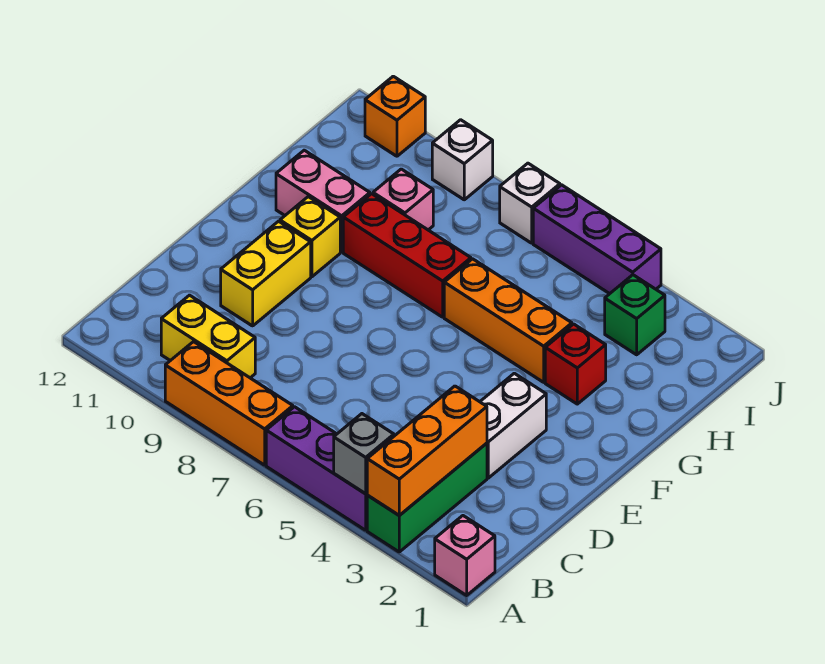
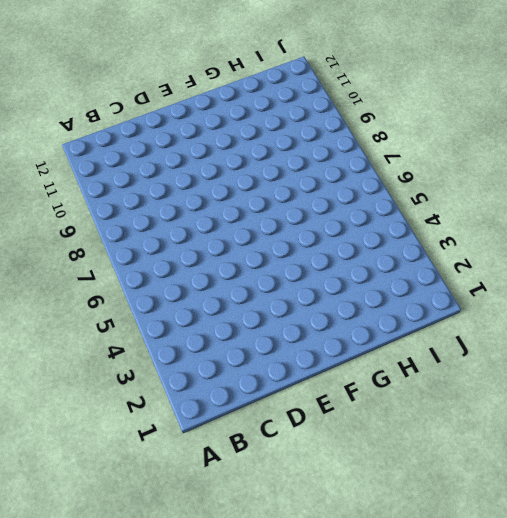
none -> pink 1x1 brick [435,516,495,595]
none -> green 1x3 brick [367,443,487,552]
none -> purple 1x3 brick [266,407,367,530]

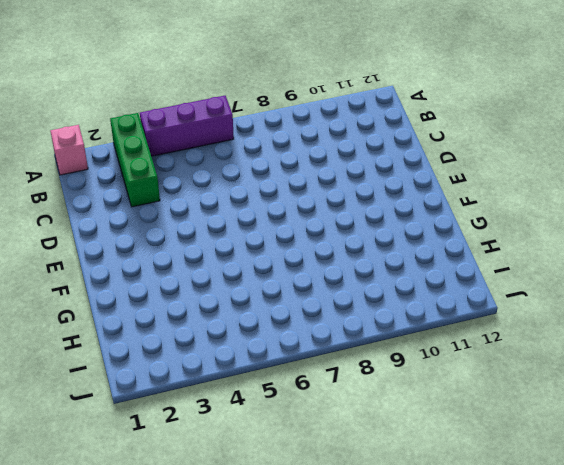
none -> orange 1x3 brick [165,342,293,465]
none -> yellow 1x2 brick [161,295,255,378]
none -> white 1x2 brick [480,373,546,478]

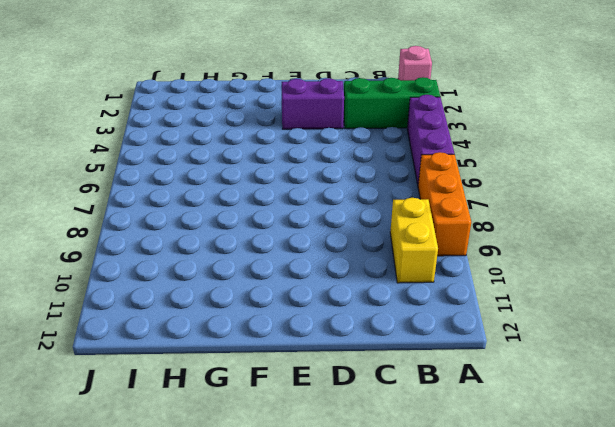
purple 1x2 brick [282,78,344,129] -> white 1x2 brick [480,373,546,478]
none -> yellow 1x2 brick [221,221,311,326]
none -> yellow 1x1 brick [280,197,340,277]
none -> red 1x1 brick [545,324,606,404]

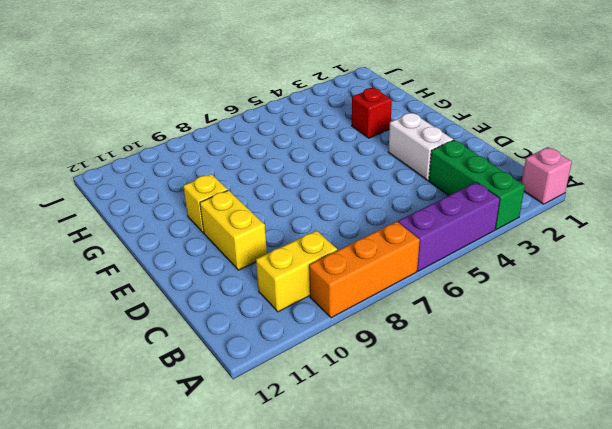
none -> orange 1x3 brick [444,259,572,382]
none -> red 1x3 brick [343,194,471,317]
none -> pink 1x2 brick [276,150,370,252]

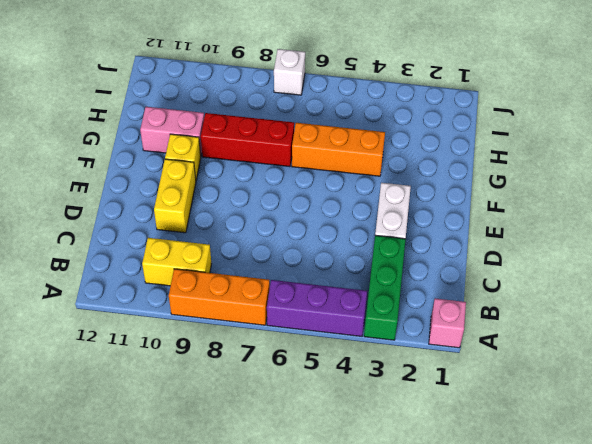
none -> red 1x1 brick [545,324,606,404]
none -> pink 1x1 brick [373,169,433,230]
none -> green 1x1 brick [605,275,665,355]

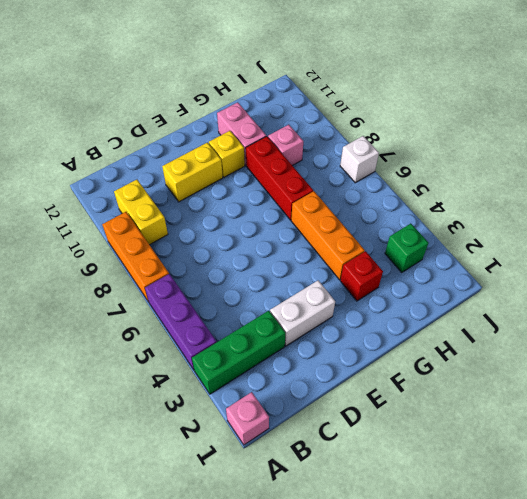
none -> purple 1x3 brick [533,185,661,294]
none -> white 1x1 brick [432,120,493,200]
none -> orange 1x1 brick [365,76,425,156]

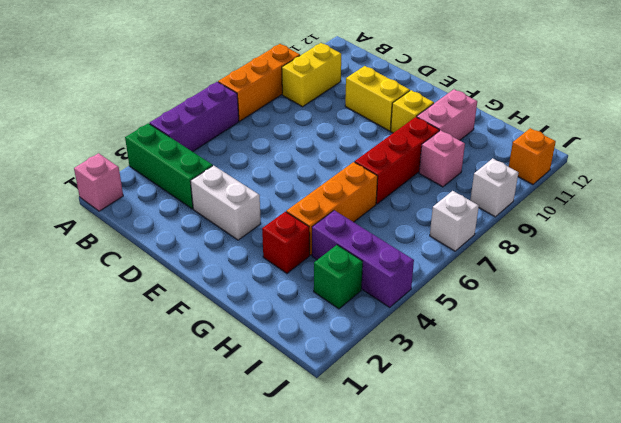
purple 1x3 brick [312,210,414,307] -> purple 1x3 brick turned to [533,185,661,294]
none -> orange 1x3 brick [367,386,487,515]
none -> grey 1x1 brick [334,414,394,494]

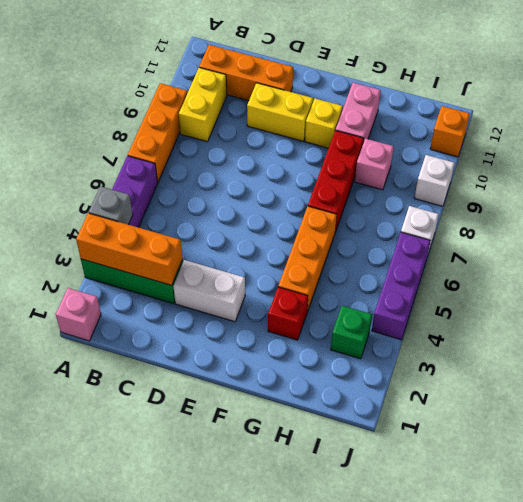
orange 1x3 brick [199,45,293,101] -> none

